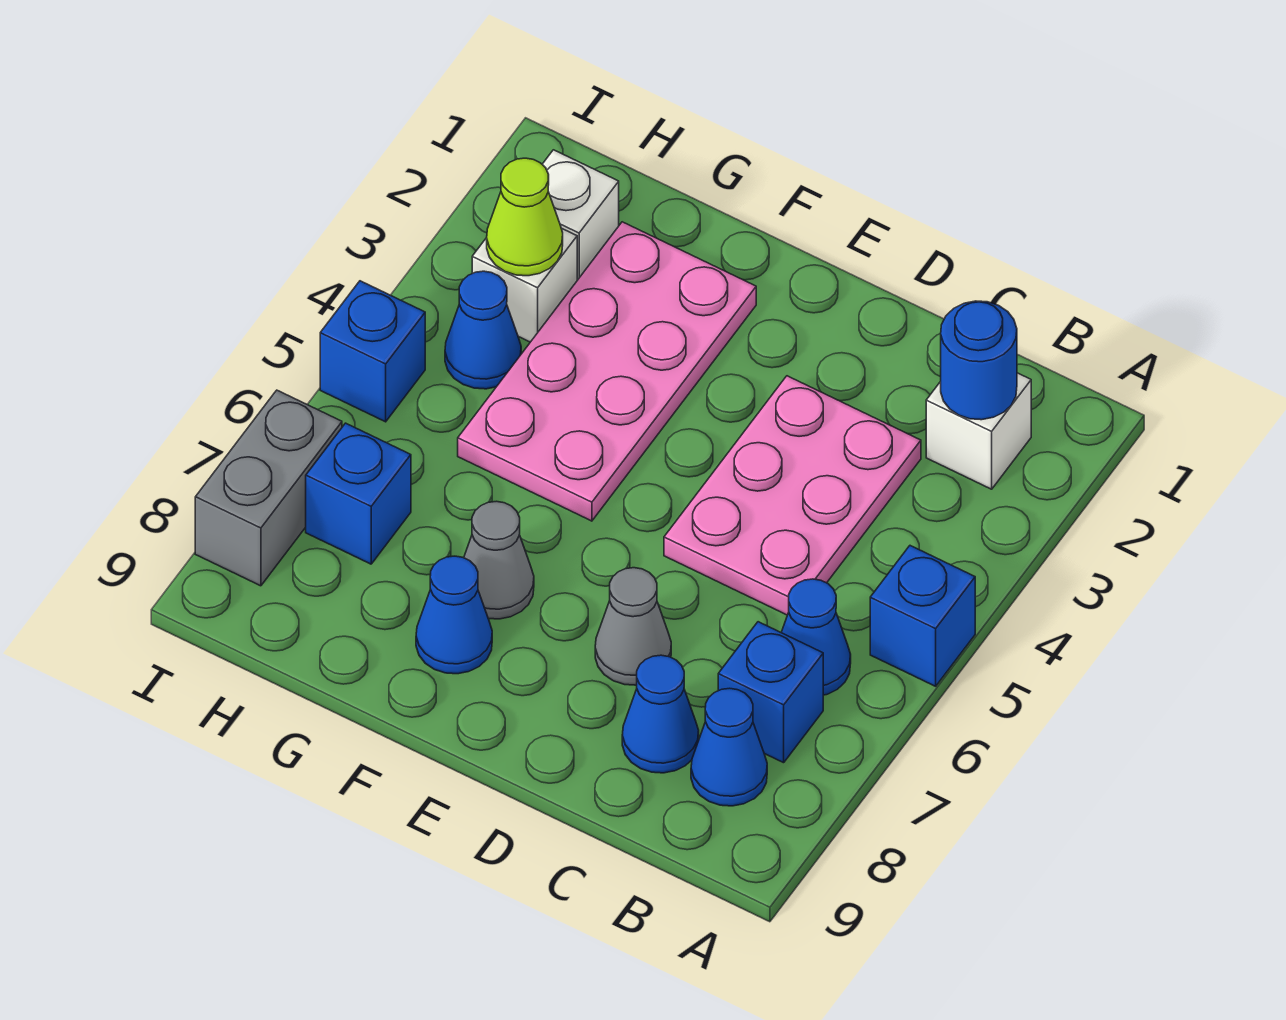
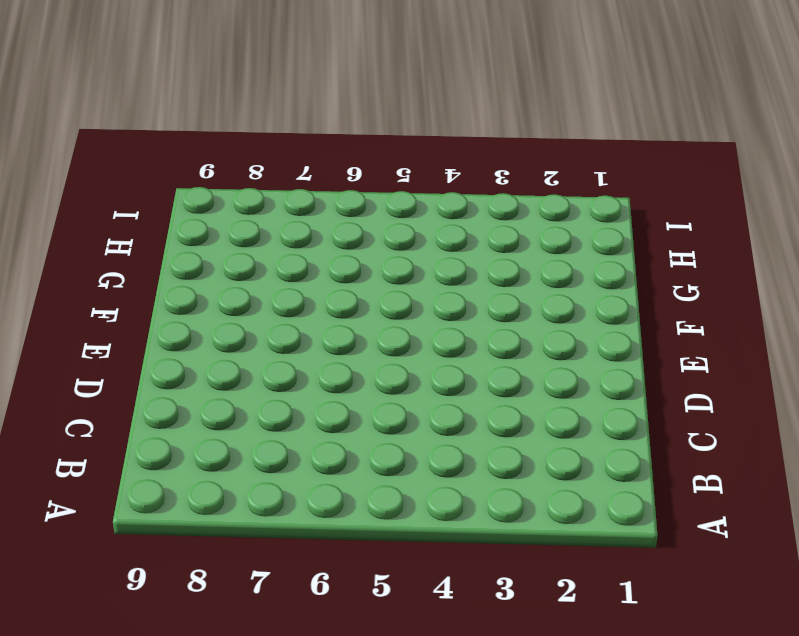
none -> blue 1x1 brick [870,546,975,686]
none -> white 1x1 brick [926,373,1031,489]
none -> blue 1x1 cone [781,579,851,695]

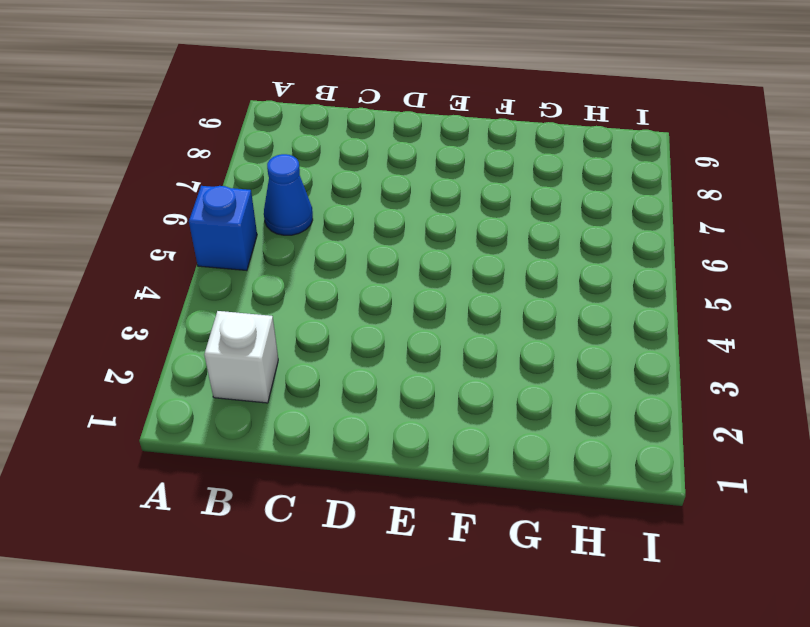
none -> blue 1x1 brick [718,622,823,763]
none -> blue 1x1 cone [691,688,767,806]
none -> pink 2x3 plate [664,376,921,615]

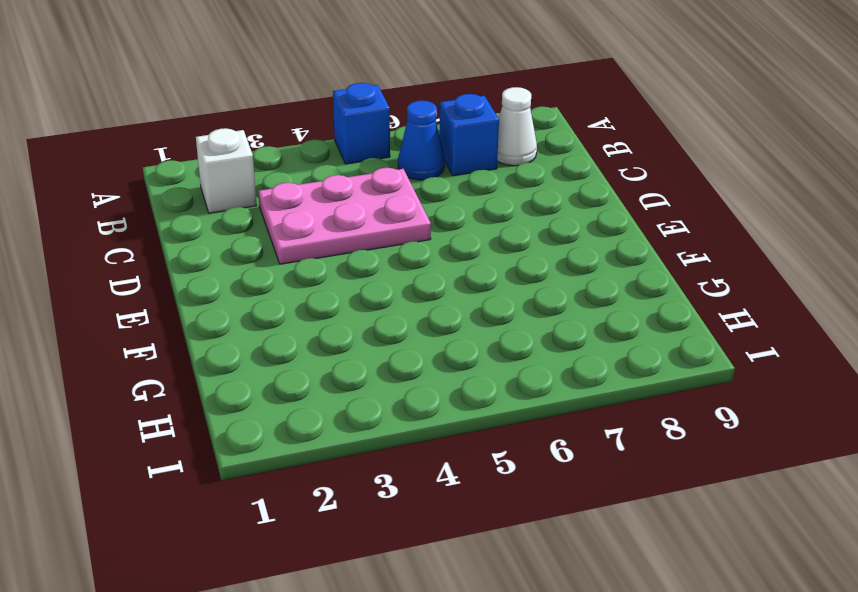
white 1x1 cone [497,87,537,166] -> blue 1x1 cone [691,688,767,806]
none -> blue 1x1 cone [622,655,699,773]
none -> grey 1x1 cone [595,568,671,685]
none -> pink 2x4 plate [458,222,756,521]

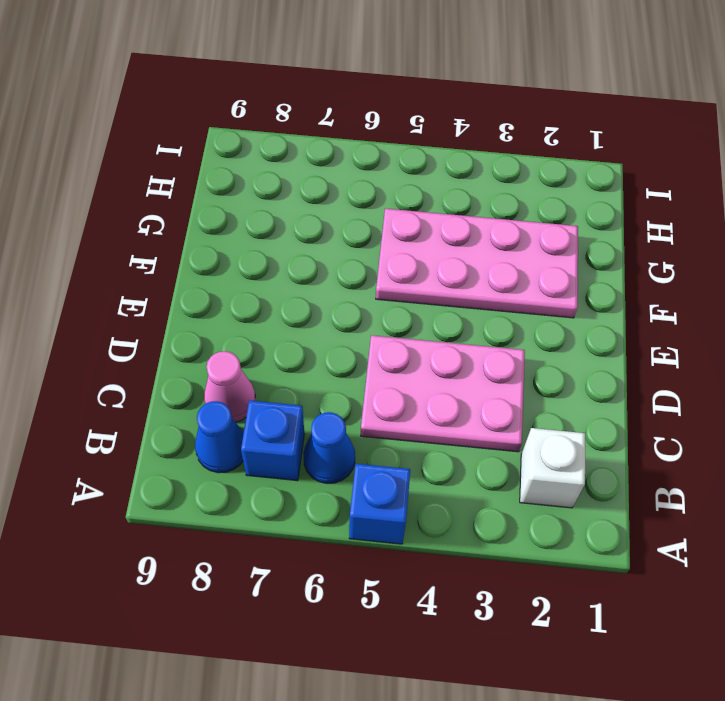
pink 1x1 cone [204,351,255,422] -> blue 1x1 cone [622,655,699,773]
none -> grey 1x1 cone [595,568,671,685]
none -> grey 1x1 cone [464,501,534,619]
none -> blue 1x1 cone [416,556,492,674]

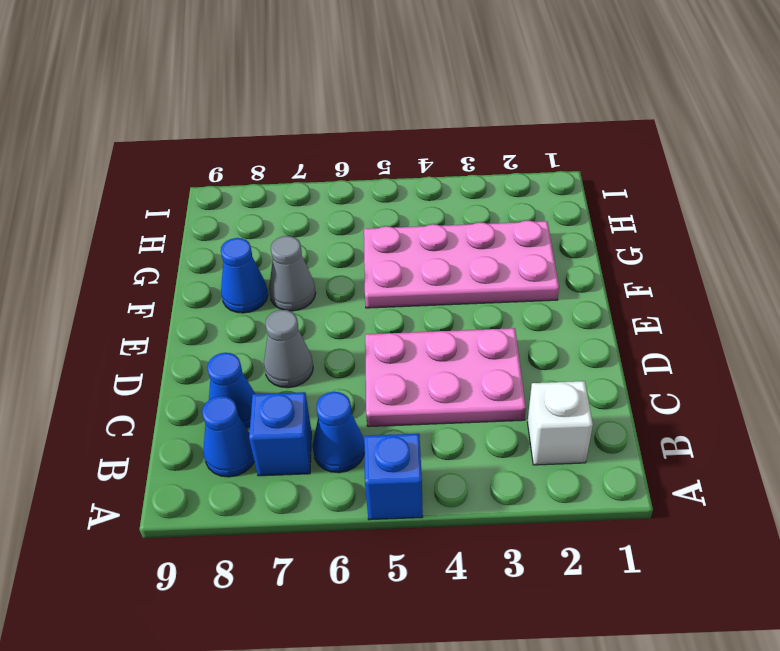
none -> white 1x1 brick [542,150,619,280]
none -> white 1x1 brick [472,228,577,342]
none -> blue 1x1 cone [445,271,521,389]

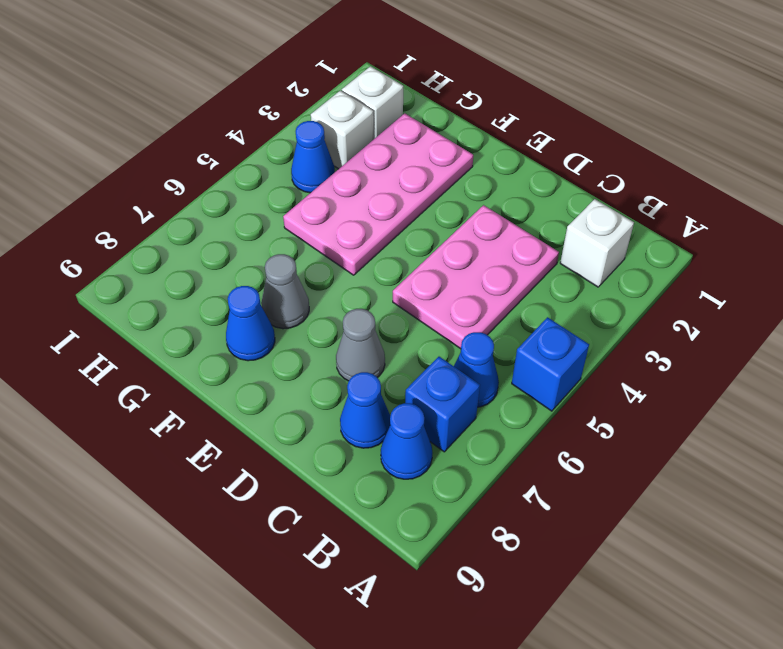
none -> blue 1x1 brick [306,423,411,564]
none -> blue 1x1 brick [320,281,425,422]
none -> grey 1x2 brick [195,390,342,586]

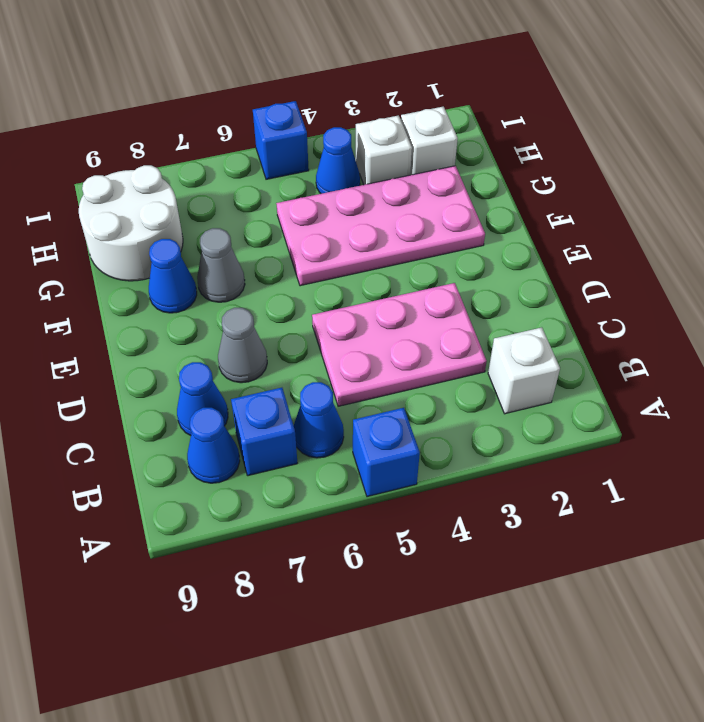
white 2x2 round brick [79,165,183,281] -> none
none -> blue 1x1 brick [306,423,411,564]
none -> grey 1x2 brick [195,390,342,586]
none -> blue 1x1 round brick [941,301,1017,420]

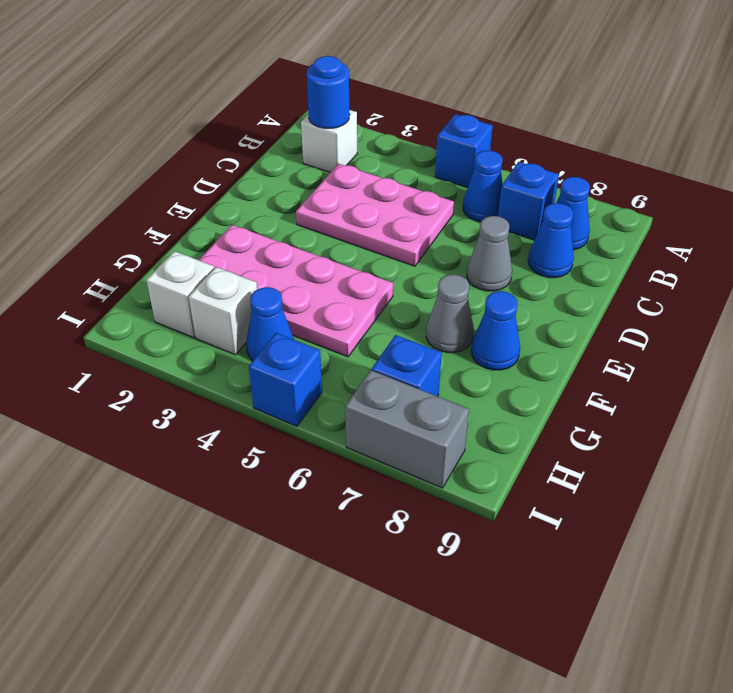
none -> lime 1x1 cone [487,158,563,276]

